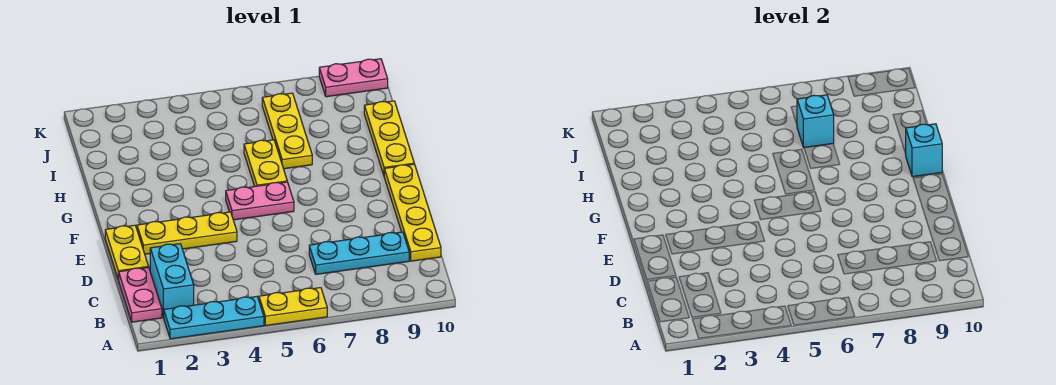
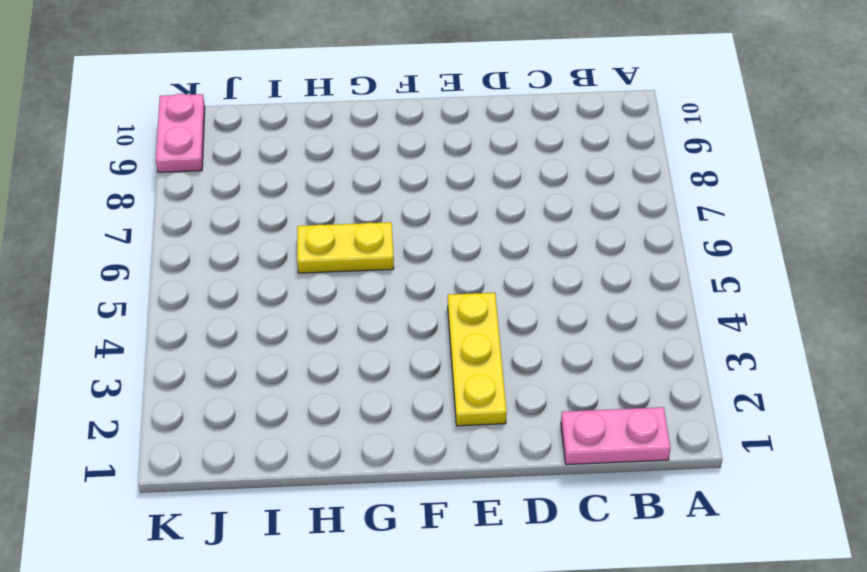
none -> cyan 1x3 plate [164,297,264,339]
none -> yellow 1x2 plate [259,288,327,326]
none -> cyan 1x2 brick [150,244,194,318]

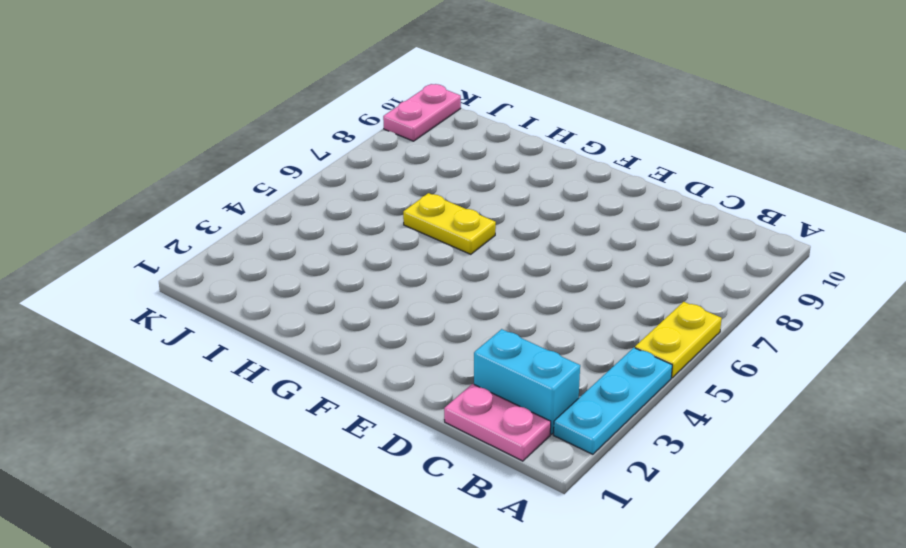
none -> cyan 1x3 plate [309,232,409,274]
none -> yellow 1x4 plate [384,164,441,261]
none -> yellow 1x2 plate [105,225,149,280]

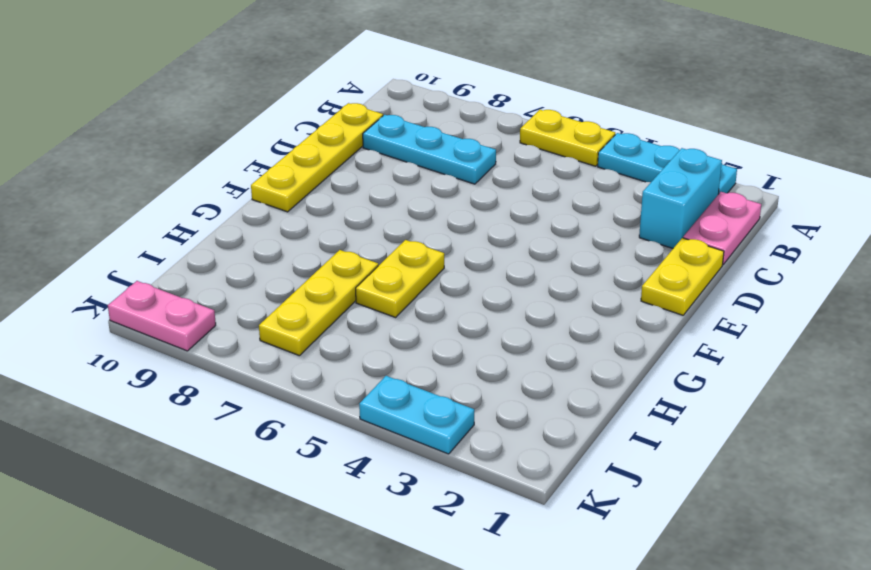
cyan 1x2 plate [359,376,474,454] -> none
none -> yellow 1x3 plate [137,212,237,254]
none -> pink 1x2 plate [226,182,294,220]
none -> yellow 1x3 plate [364,101,414,175]

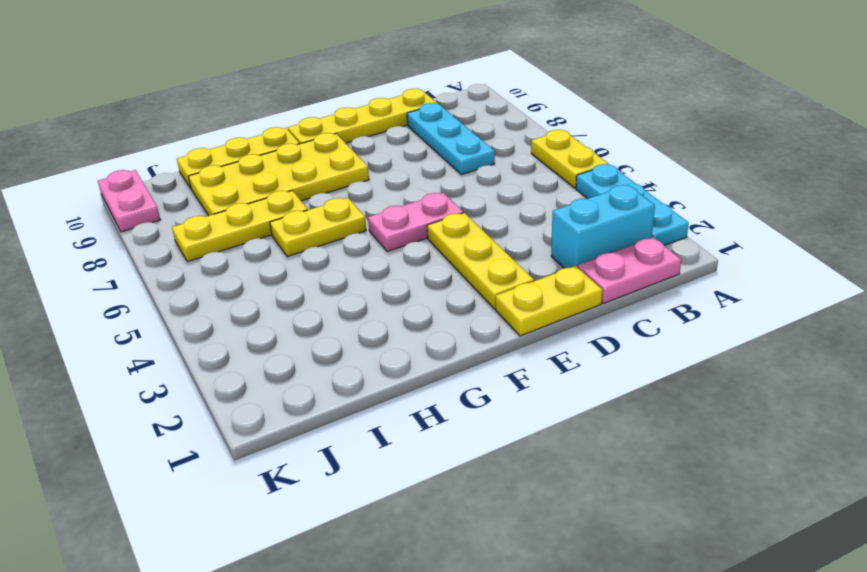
pink 1x2 plate [368,193,463,251] -> pink 1x2 plate turned to [226,182,294,220]
yellow 2x4 plate [188,133,369,216] -> none
none -> cyan 1x1 brick [906,124,942,177]
none -> cyan 1x1 brick [797,95,834,148]

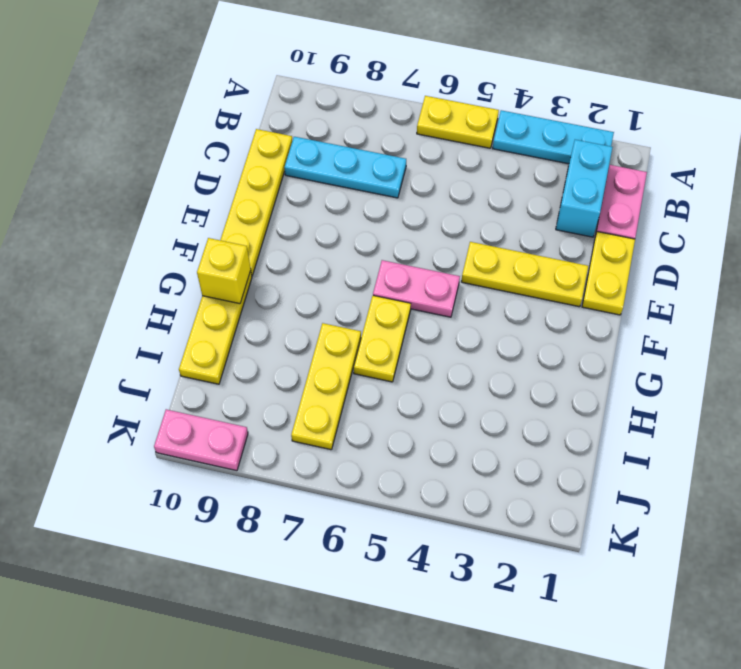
yellow 1x1 brick [197,238,251,304] -> cyan 1x1 brick [906,124,942,177]
none -> cyan 1x1 brick [797,95,834,148]

